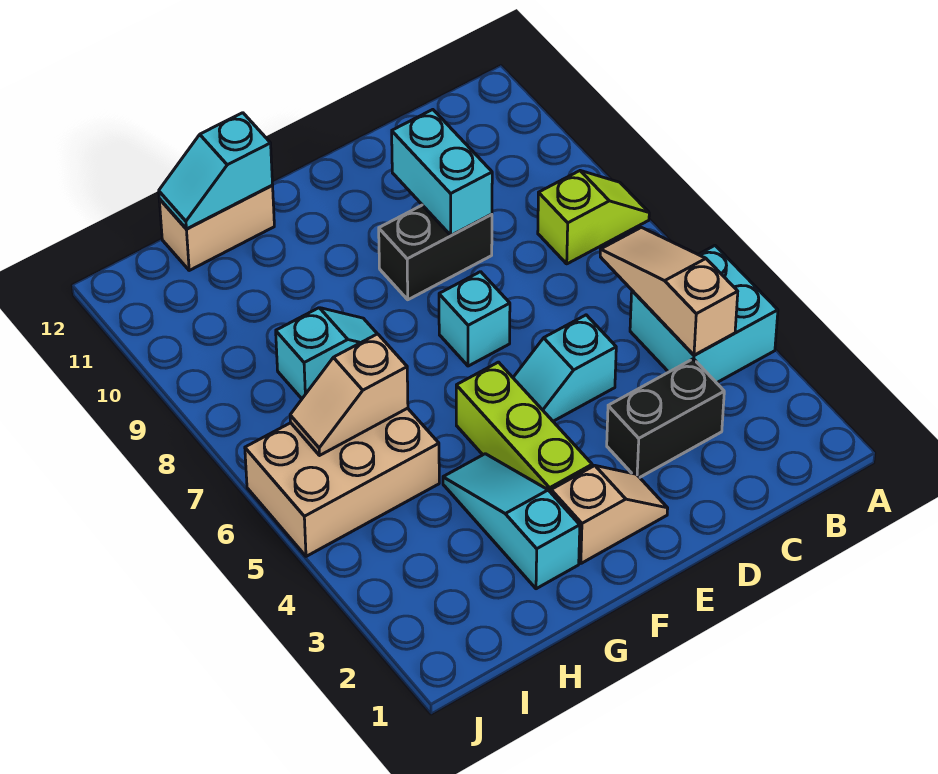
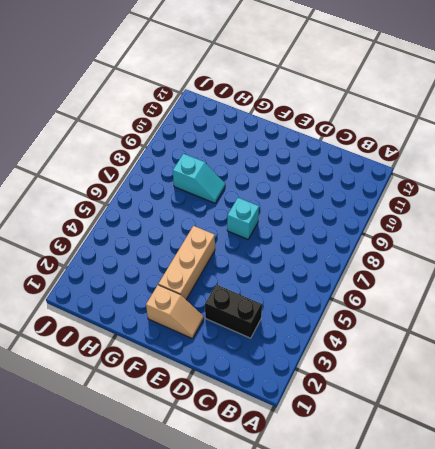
tan 1x3 brick [158,226,215,299] -> lime 1x3 brick [456,362,592,492]
none -> cyan 2x2 brick [630,246,778,383]
none -> lime 1x2 slope [538,171,649,264]
none -> cyan 1x2 slope [513,315,616,421]

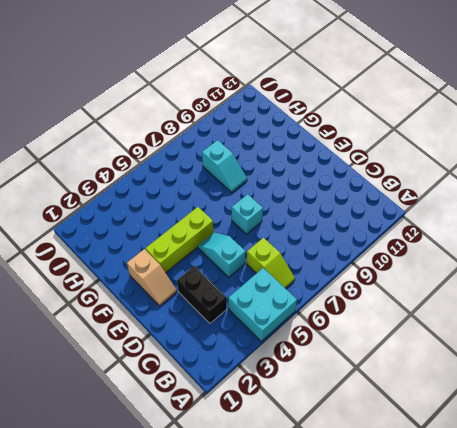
lime 1x2 slope [247,238,295,288] -> lime 1x2 slope moved to [538,171,649,264]
none -> black 1x2 brick [379,205,492,300]
none -> cyan 1x3 slope [443,454,580,589]
none -> tan 1x2 brick [159,186,274,270]

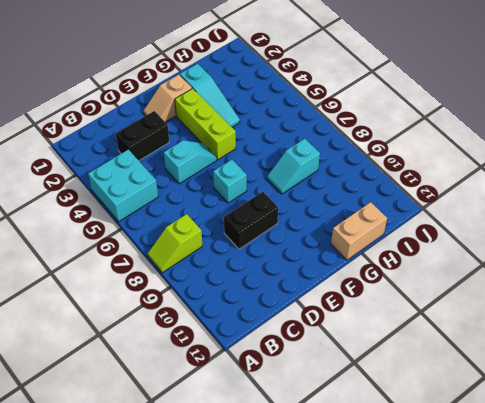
none -> tan 2x3 brick [245,408,439,556]
none -> tan 1x3 slope [600,227,738,355]
none -> cyan 1x2 brick [392,110,492,235]

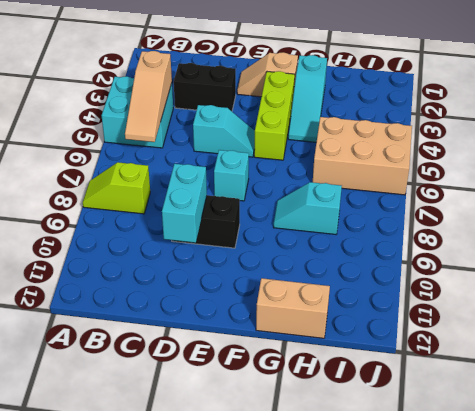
none -> cyan 1x2 slope [159,113,273,229]
none -> tan 1x2 slope [290,334,408,456]

